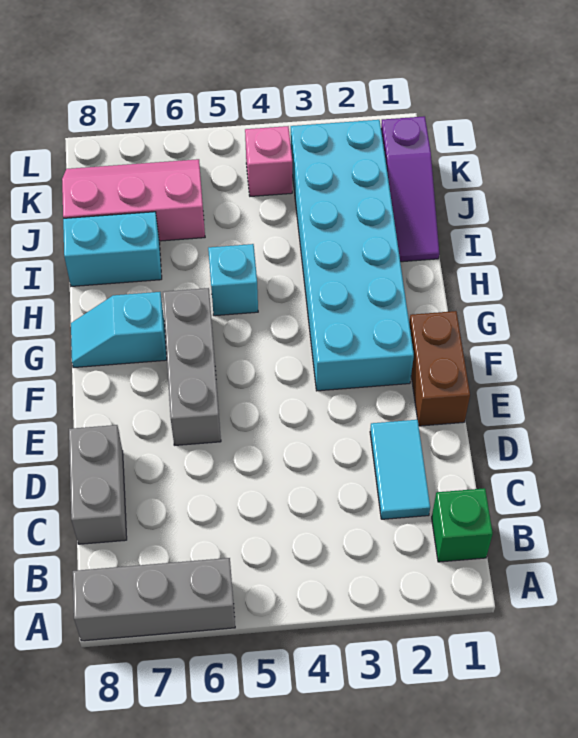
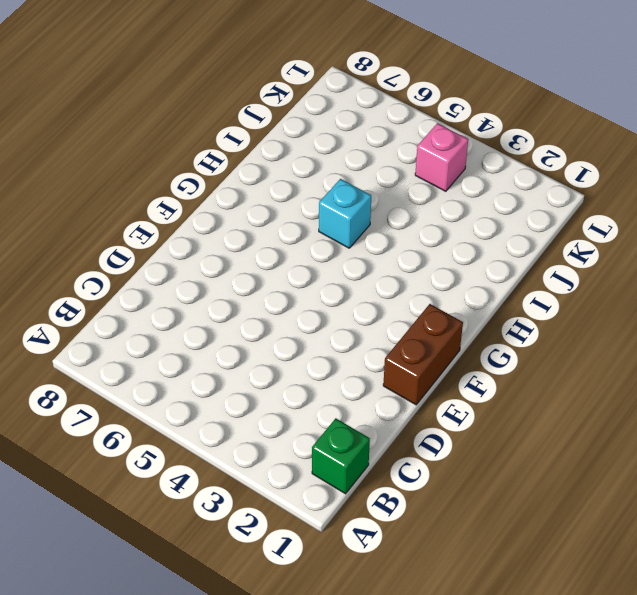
none -> grey 1x3 brick [73,558,235,641]
none -> cyan 1x2 tile [370,420,430,519]
none -> grey 1x2 brick [69,425,127,544]

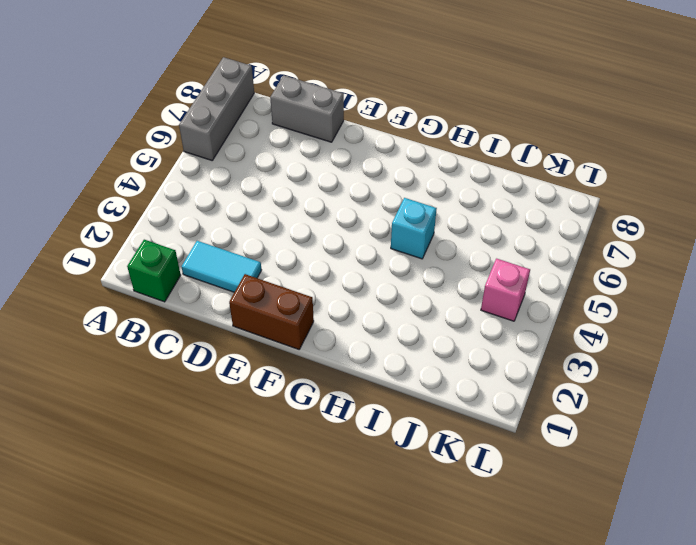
none -> grey 1x3 brick [163,288,221,445]
none -> cyan 2x6 brick [291,120,414,391]
none -> cyan 1x2 slope [71,292,167,368]

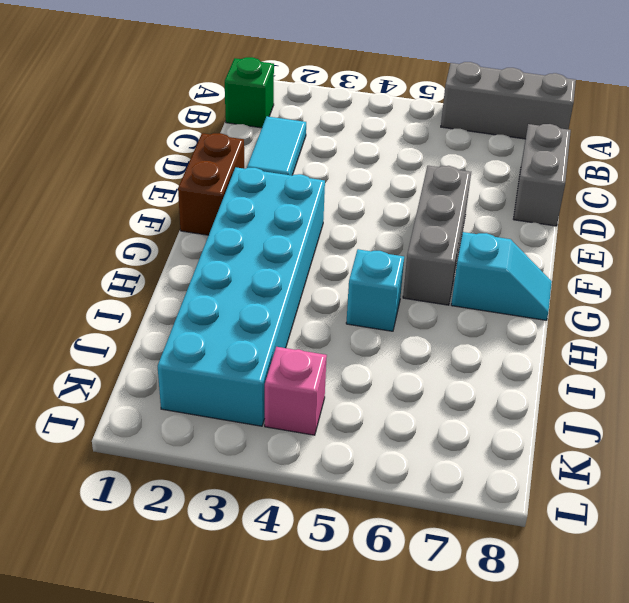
none -> purple 1x3 slope [381,116,439,262]
none -> cyan 1x2 brick [63,212,162,286]
none -> pink 2x3 slope [62,159,205,241]

